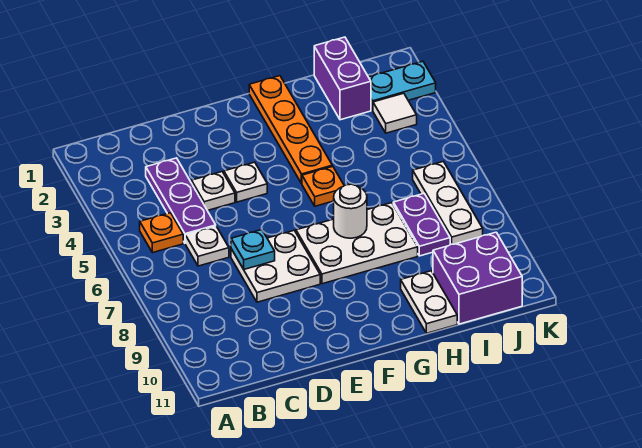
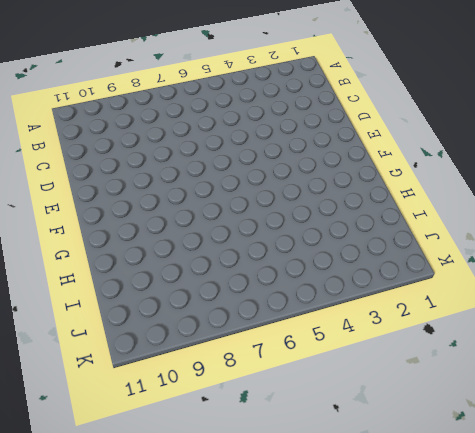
none -> orange 1x1 plate [140,213,183,253]
none -> purple 1x3 plate [146,158,216,243]
none -> white 1x1 plate [185,226,229,266]

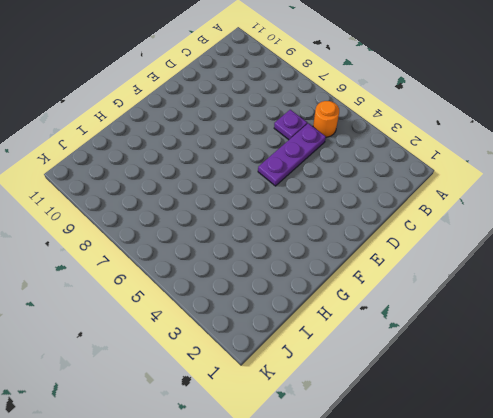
orange 1x1 round brick [313,101,339,137] -> orange 1x1 plate [140,213,183,253]
purple 1x3 plate [258,123,326,186] -> purple 1x3 plate turned to [146,158,216,243]
purple 1x1 plate [274,110,307,140] -> white 1x1 plate [185,226,229,266]
none -> white 1x1 plate [192,172,235,211]
none -> white 2x2 plate [231,230,320,302]
none -> white 1x1 plate [224,162,267,202]

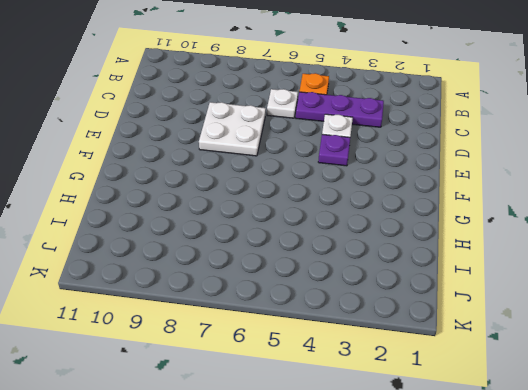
purple 1x1 plate [318,134,350,166] -> white 1x1 plate [224,162,267,202]
none -> white 2x3 plate [296,203,418,284]
none -> orange 1x4 plate [249,76,332,184]
none -> orange 1x1 plate [302,166,344,206]

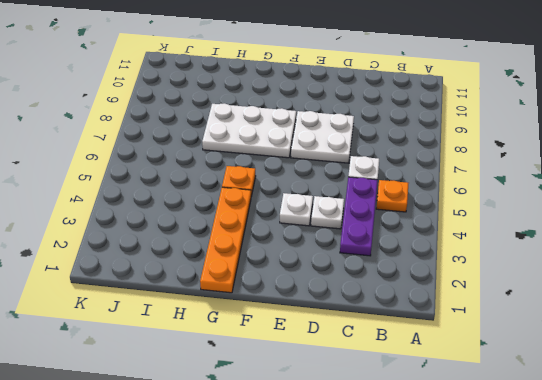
none -> white 1x2 plate [401,271,457,333]
none -> purple 1x2 brick [314,37,371,120]
none -> purple 1x2 plate [393,194,450,256]

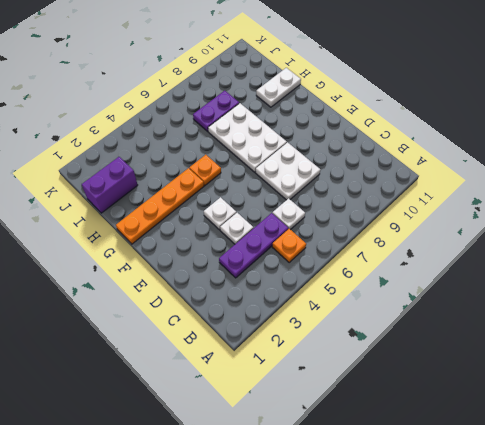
none -> purple 2x2 brick [433,232,522,324]
none -> cyan 1x2 plate [369,61,436,111]
none -> white 1x1 tile [373,93,417,133]

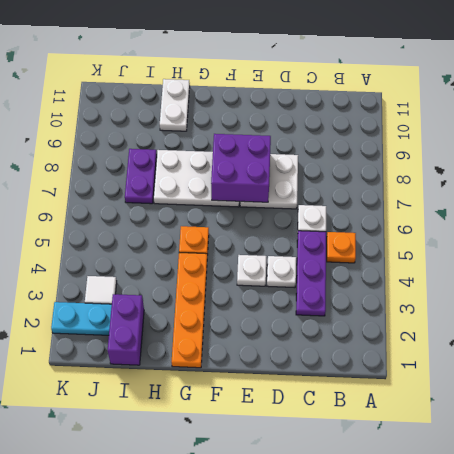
purple 2x2 brick [211,134,271,202] -> purple 2x2 brick moved to [433,232,522,324]
none -> white 1x3 plate [413,161,483,245]
none -> cyan 1x1 plate [231,230,275,269]
none -> white 1x1 round brick [334,184,367,238]

